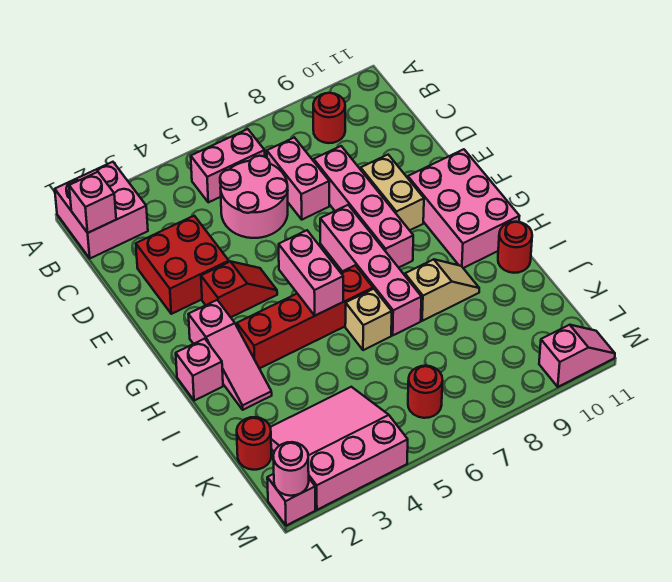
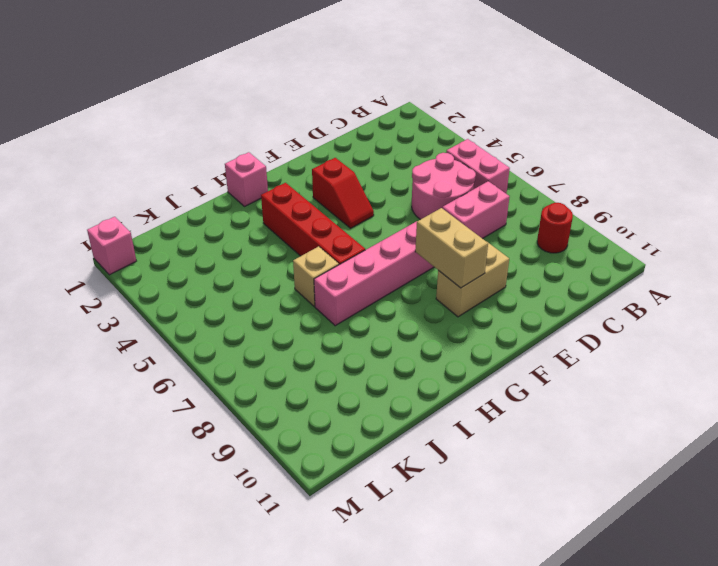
tan 1x2 brick [415,208,488,288] -> none
none -> pink 2x2 brick [55,162,148,258]
none -> red 2x2 brick [136,216,229,314]
none -> pink 1x4 brick [314,146,413,268]

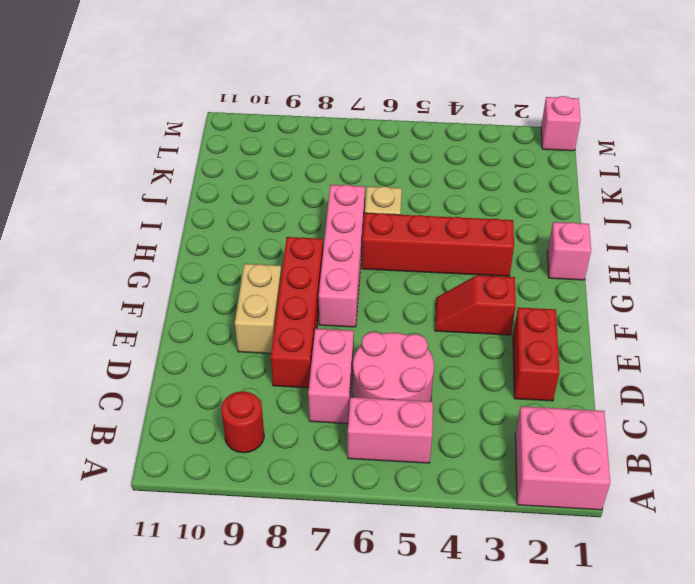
red 1x2 brick [513,307,559,401] -> red 2x2 brick [136,216,229,314]
red 1x4 brick [271,237,323,388] -> pink 1x4 brick [314,146,413,268]
none -> pink 2x3 brick [408,149,519,268]
none -> pink 1x3 slope [188,300,272,410]
none -> tan 1x2 slope [405,259,479,321]

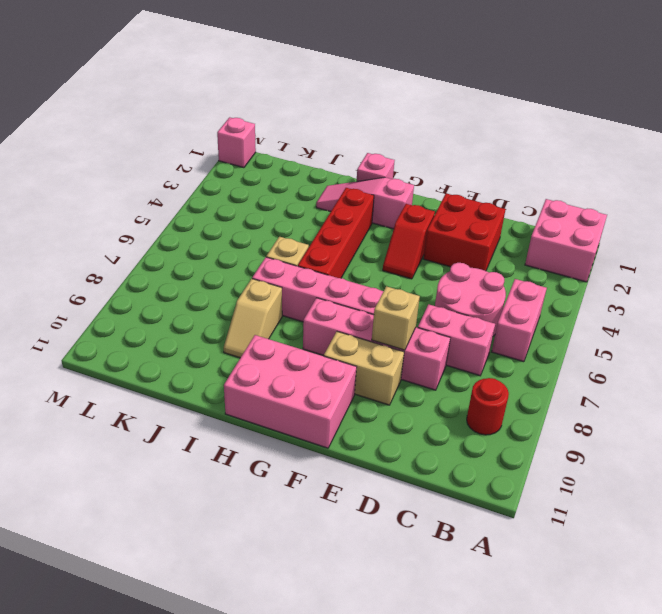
tan 1x1 brick [372,286,420,350] -> none
none -> red 1x1 round brick [498,222,532,273]
none -> red 1x1 round brick [237,417,271,470]
none -> pink 3x3 slope [270,387,408,510]

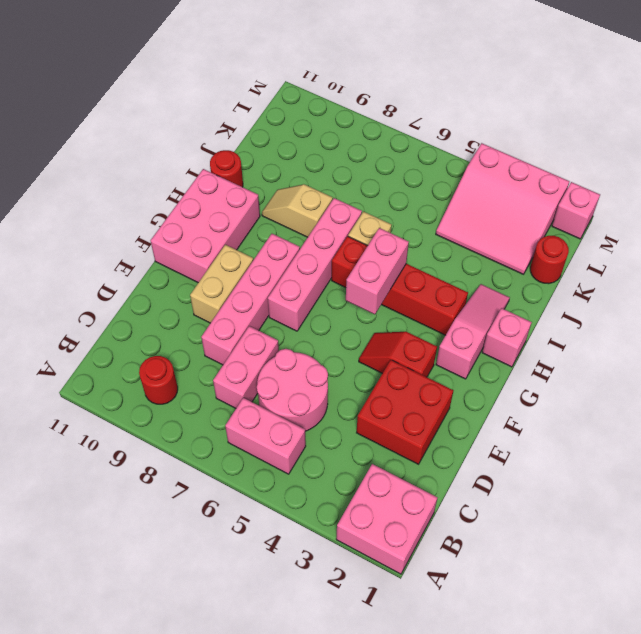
none -> red 1x1 round brick [408,366,443,418]
none -> pink 1x2 slope [539,325,615,387]
none -> pink 1x1 brick [69,172,116,233]

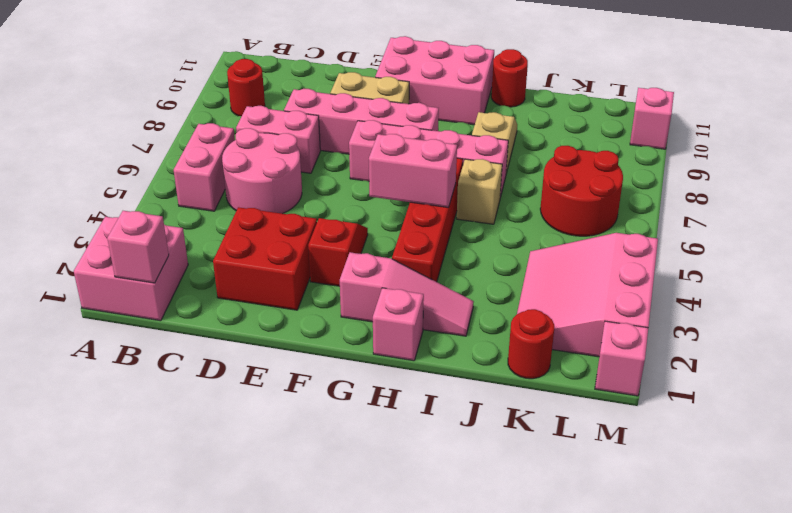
red 2x2 round brick [540,146,623,236] -> red 1x1 round brick [408,366,443,418]
none -> pink 1x1 round brick [273,442,309,496]

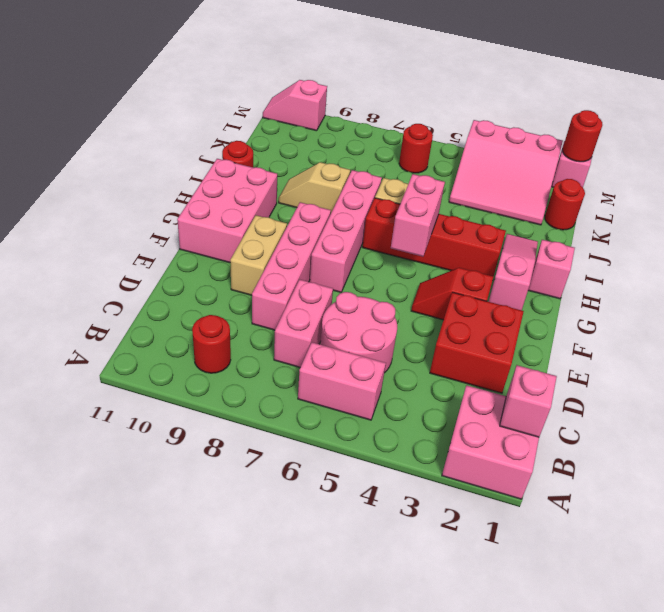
red 1x1 round brick [563,110,602,162] -> pink 1x1 round brick [273,442,309,496]

